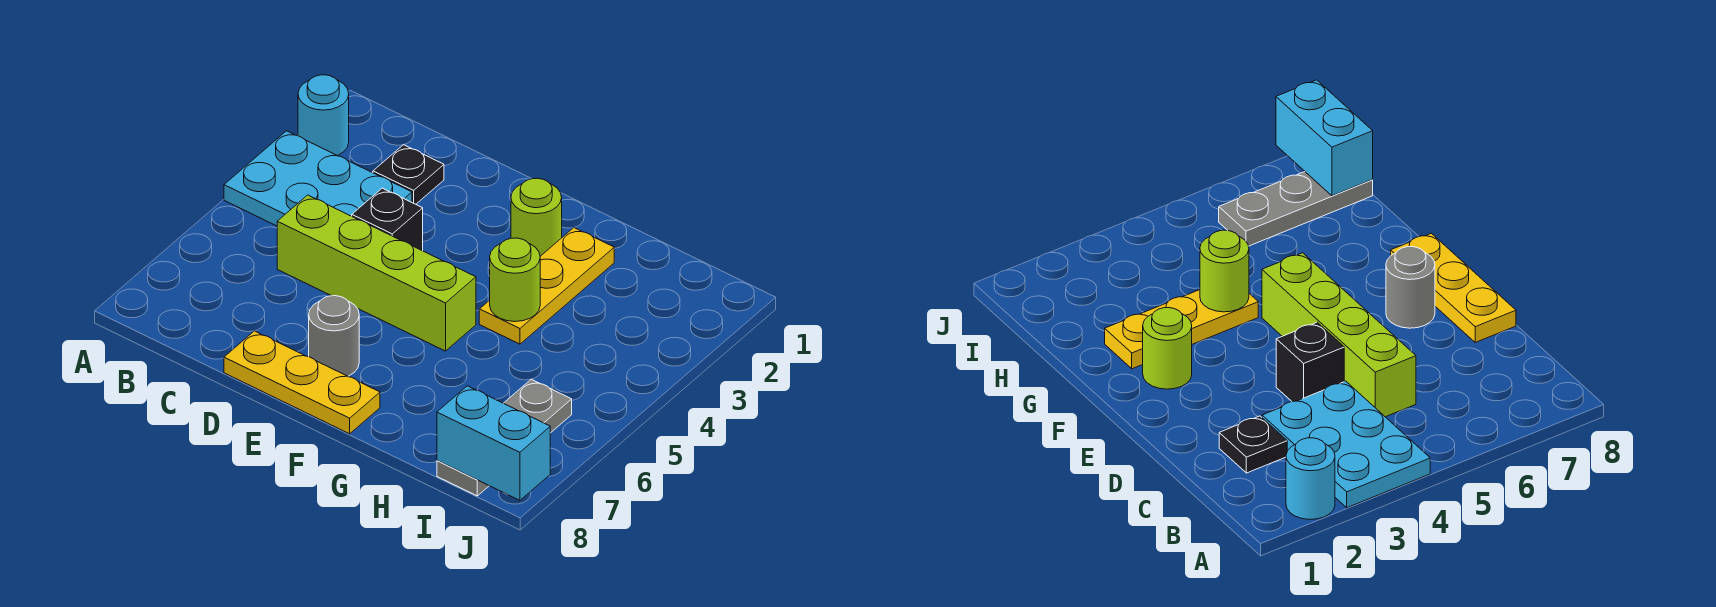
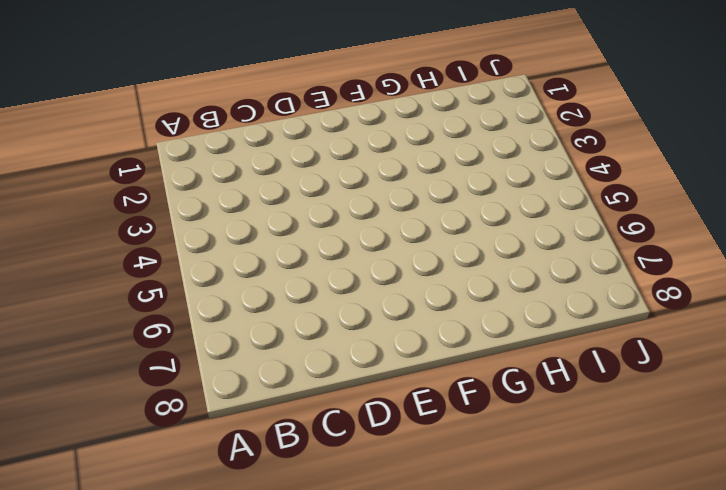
none -> cyan 1x1 round brick [298,75,349,156]
none -> cyan 2x3 plate [224,131,412,226]
none -> black 1x1 plate [373,145,444,204]

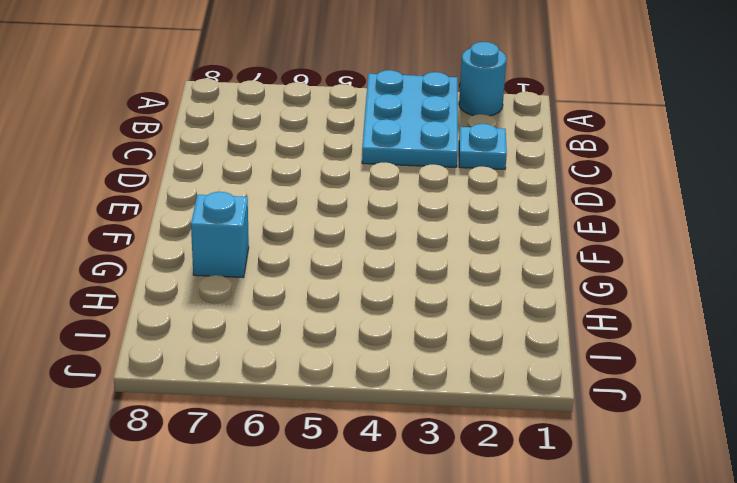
cyan 1x1 plate [459,124,507,169] -> black 1x1 plate [373,145,444,204]
cyan 1x1 brick [191,192,249,278] -> none
none -> lime 1x4 brick [277,195,476,351]
none -> black 1x1 brick [352,188,423,251]
none -> yellow 1x3 plate [224,331,380,434]

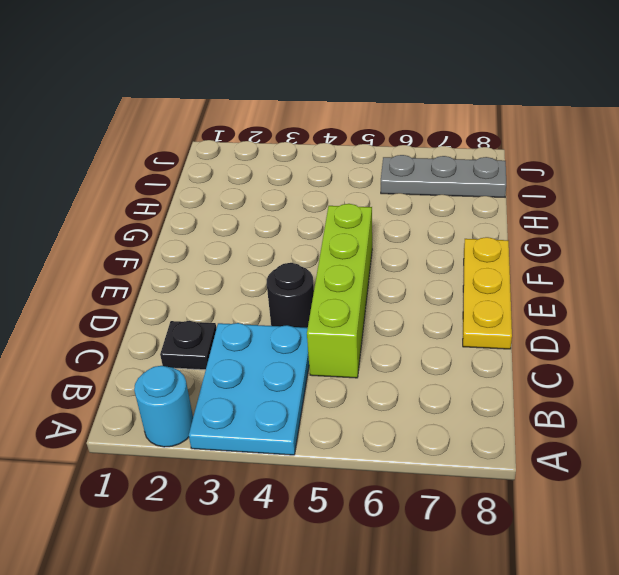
black 1x1 round brick [267,263,314,328] -> black 1x1 brick [352,188,423,251]
none -> grey 1x1 round brick [309,296,359,376]
none -> lime 1x1 round brick [511,178,562,256]
none -> yellow 1x3 plate [479,228,614,344]

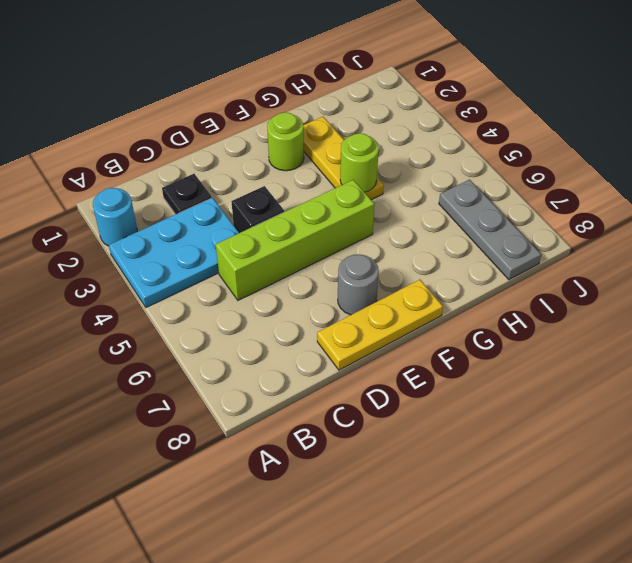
none -> cyan 1x2 brick [437,386,550,500]

